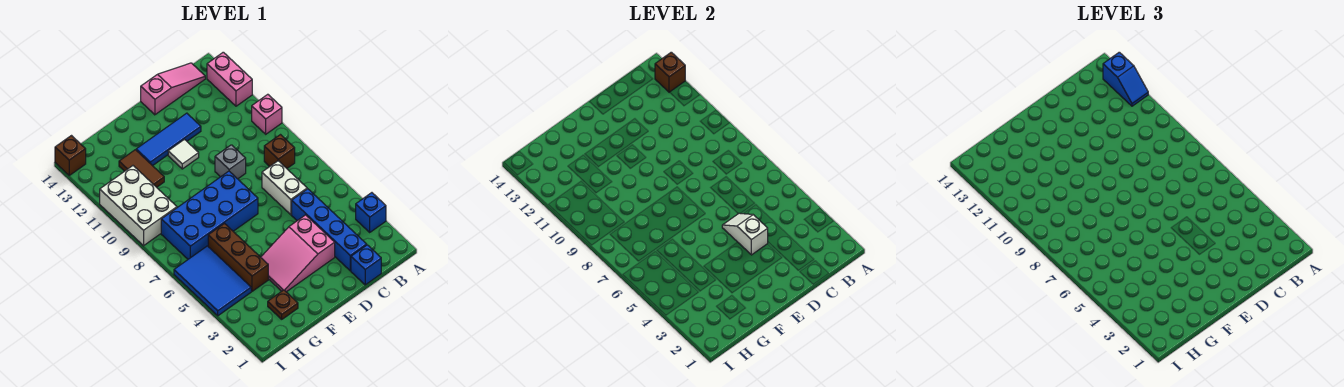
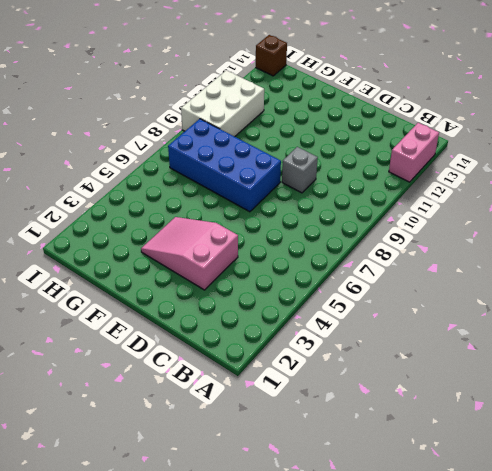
none -> blue 1x1 brick [356,193,386,232]
none -> pink 1x1 brick [252,94,282,134]
none -> brown 1x1 brick [264,135,295,168]

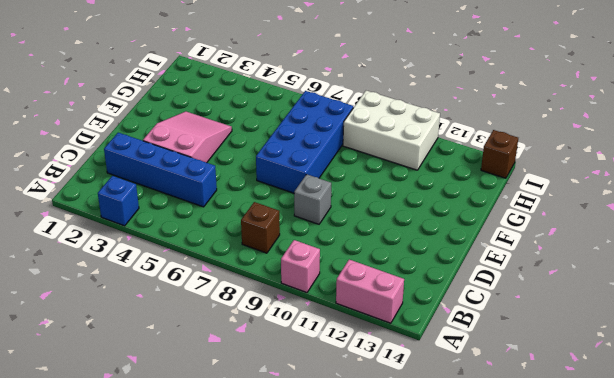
none -> pink 1x3 slope [141,63,205,115]
none -> blue 1x1 brick [351,245,381,285]
none -> white 1x2 brick [262,161,307,215]

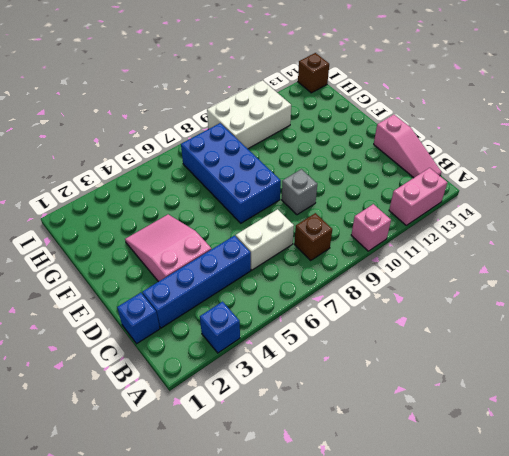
none -> blue 1x3 tile [136,113,201,166]
none -> white 1x1 tile [168,139,199,169]
none -> brown 1x1 plate [268,290,298,319]

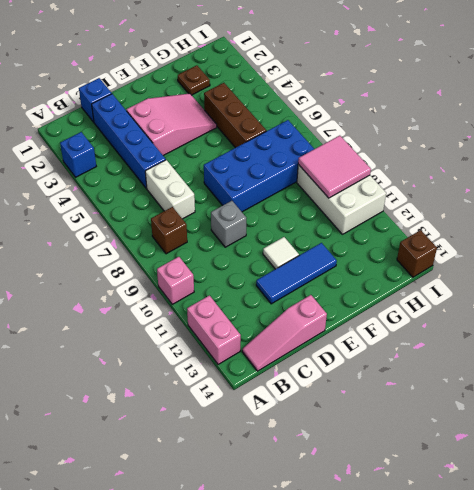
pink 2x2 tile [298,136,371,198] -> none
none -> brown 1x2 tile [119,150,164,187]
none -> blue 2x3 tile [174,246,251,316]
none -> brown 1x1 brick [655,52,685,92]

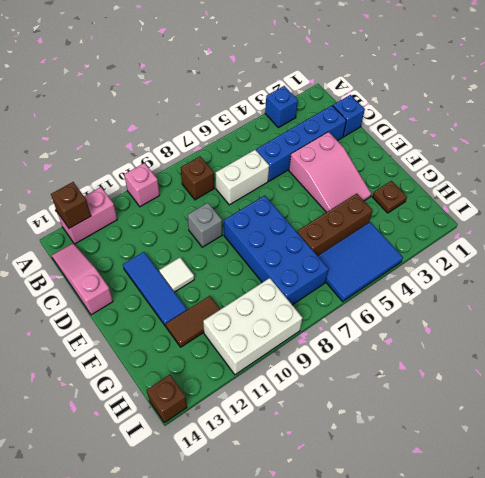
none -> white 1x2 slope [722,213,768,255]
none -> blue 1x2 slope [1103,52,1148,106]

